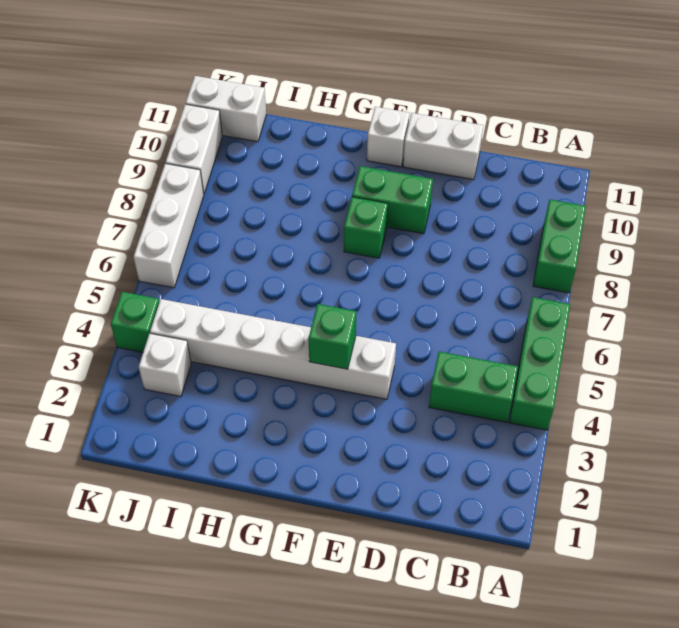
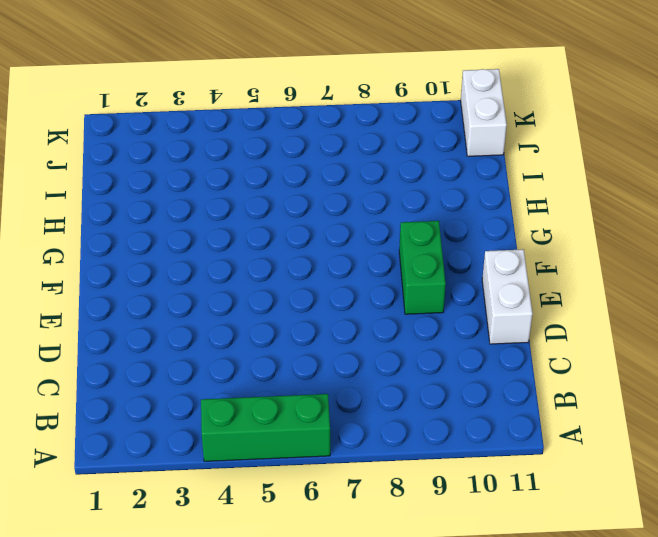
none -> green 1x2 brick [533,199,586,293]
none -> green 1x2 brick [429,352,518,422]
none -> white 1x6 brick [150,299,396,399]

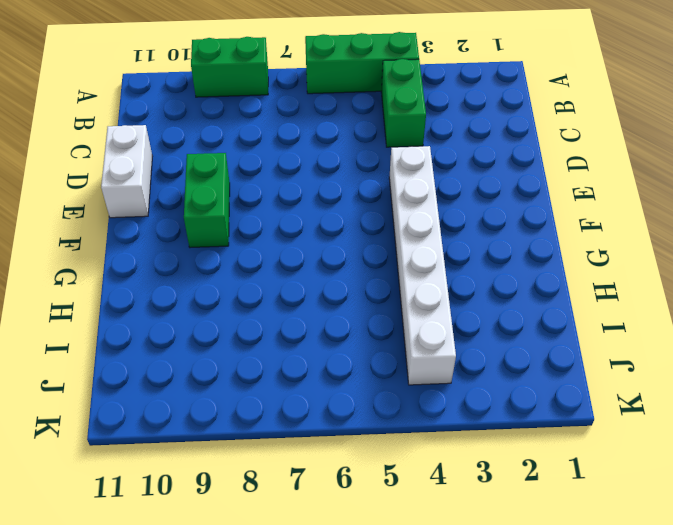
none -> green 1x1 brick [344,197,388,258]
none -> white 1x1 brick [367,107,410,167]
none -> white 1x1 brick [139,334,191,397]

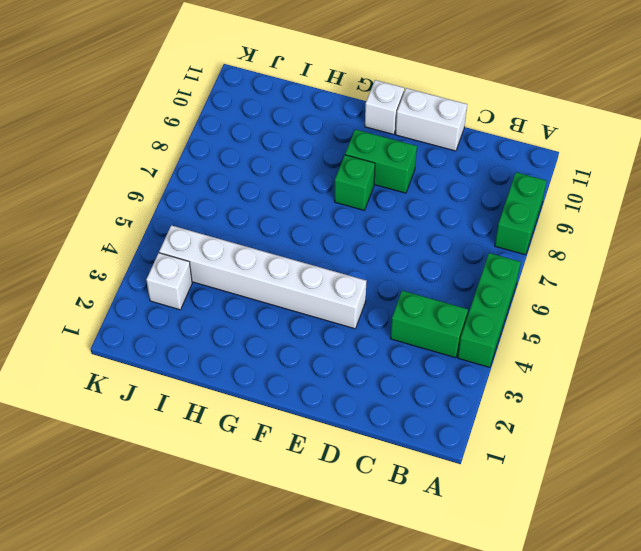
none -> white 1x2 brick [186,76,266,142]
none -> green 1x1 brick [111,292,159,352]
none -> white 1x3 brick [134,164,204,288]

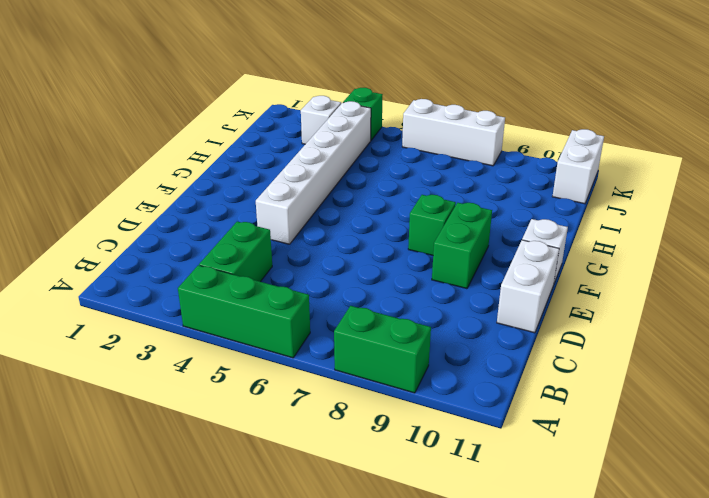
none -> white 1x2 brick [166,104,222,194]
none -> green 1x1 brick [308,304,356,369]

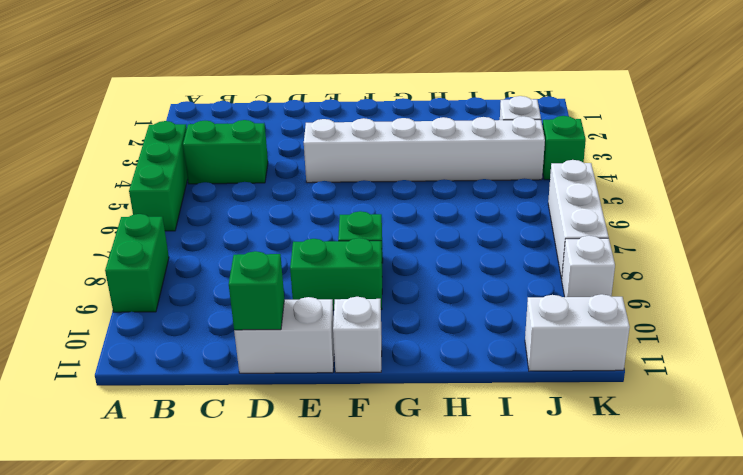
green 1x1 brick [229,251,284,330] -> green 1x1 brick moved to [308,304,356,369]
white 1x1 brick [562,236,615,297] -> white 1x2 brick [166,104,222,194]

